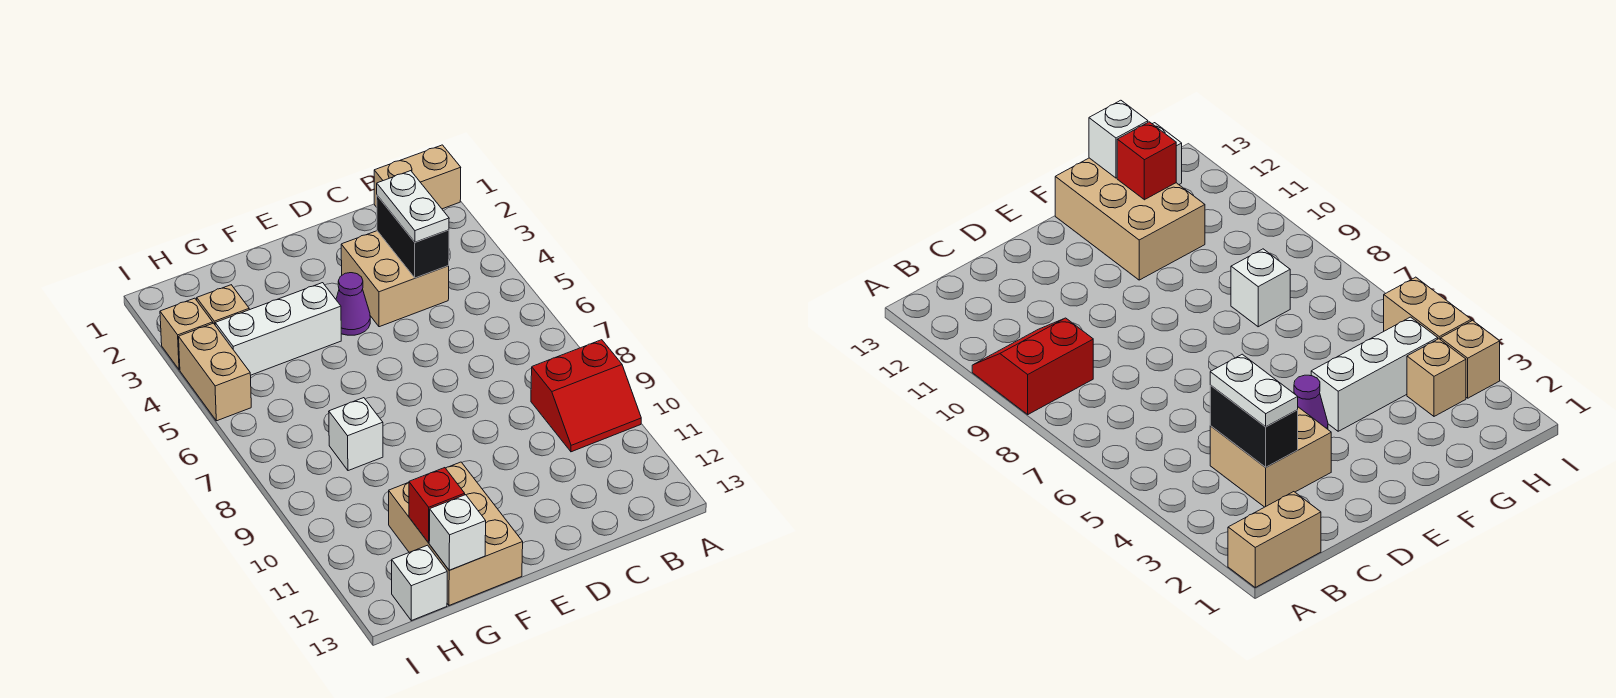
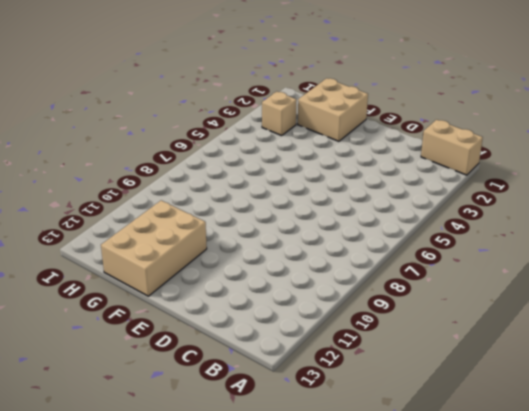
tan 2x2 brick [298,78,368,141] -> tan 2x2 brick moved to [341,231,449,327]
none -> red 2x2 slope [531,340,641,452]
none -> purple 1x1 cone [336,273,370,335]
none -> white 1x3 brick [215,283,341,375]

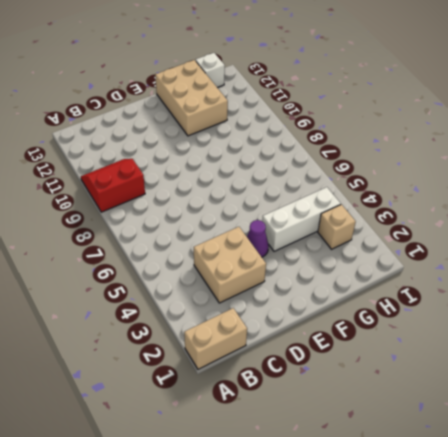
none -> white 1x1 brick [329,398,383,471]
none -> tan 1x1 brick [160,298,213,370]
none -> tan 1x2 brick [179,323,251,421]

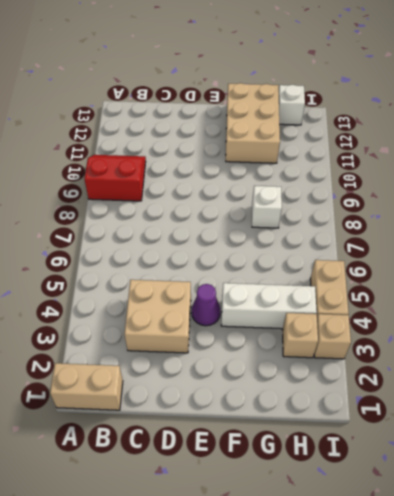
none -> black 1x2 brick [377,196,449,278]
none -> red 1x1 brick [409,468,465,543]
none -> white 1x1 brick [429,495,486,570]

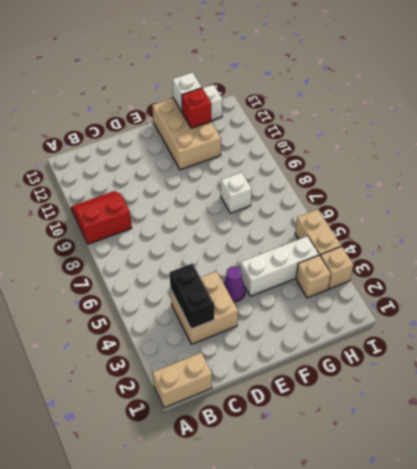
none -> white 1x2 plate [377,171,449,242]

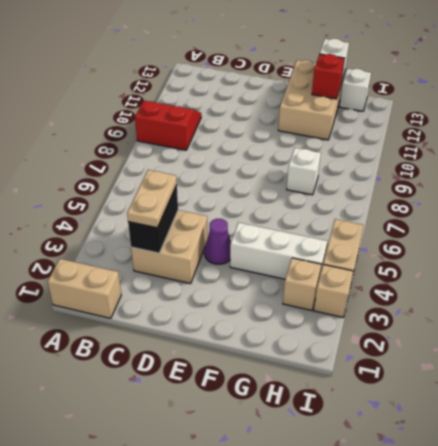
tan 1x2 plate [127,170,177,228] -> white 1x2 plate [377,171,449,242]

